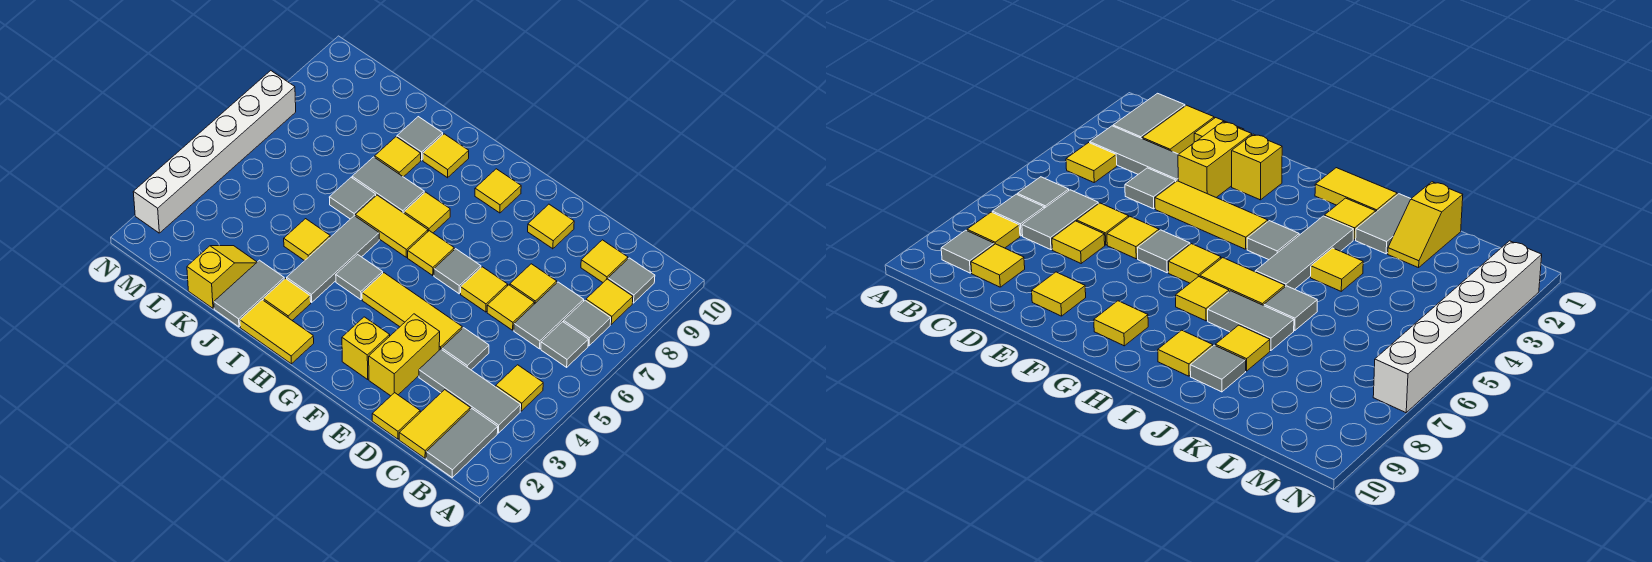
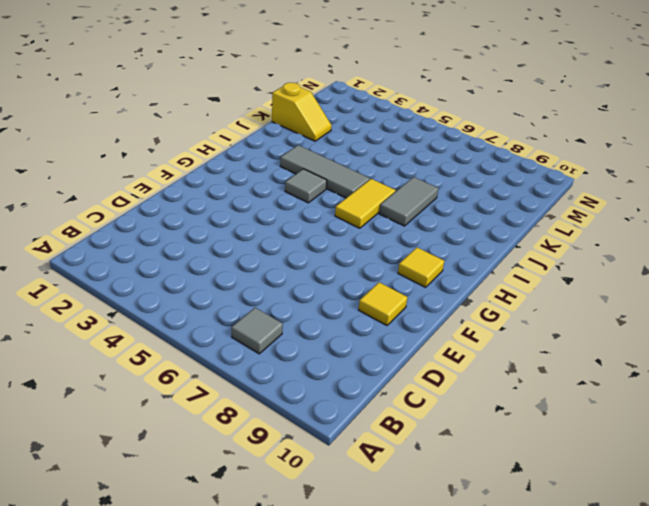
none -> grey 1x2 tile [426,409,498,477]
none -> grey 1x3 tile [419,349,521,433]
none -> yellow 1x1 tile [496,365,543,411]
none -> grey 1x1 tile [541,322,588,367]

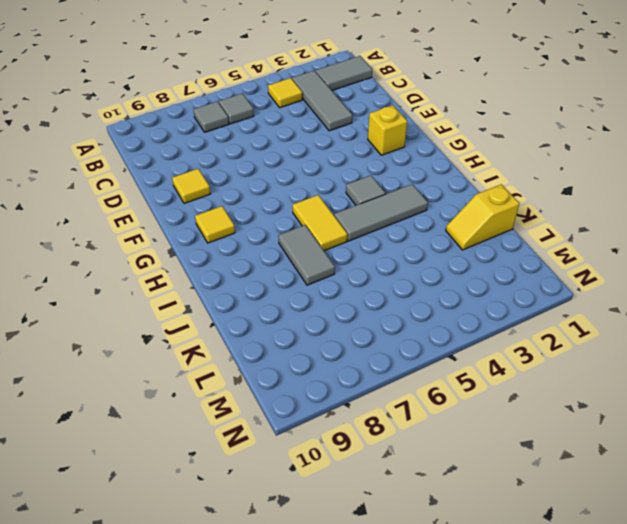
none -> yellow 1x1 tile [586,279,633,324]
none -> grey 1x1 tile [608,258,655,303]
none -> yellow 1x2 tile [399,390,470,458]
none -> grey 1x2 tile [514,282,584,349]

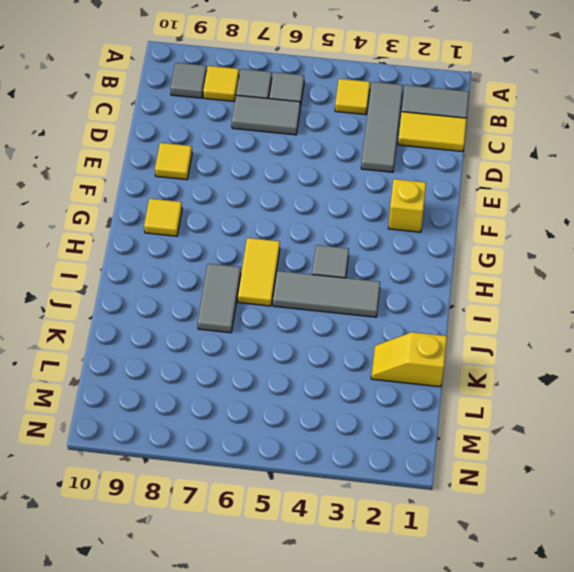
none -> yellow 1x1 tile [581,240,628,282]
none -> yellow 1x1 tile [372,393,420,439]
none -> grey 1x1 tile [442,328,489,370]
none -> yellow 1x1 tile [487,285,534,330]

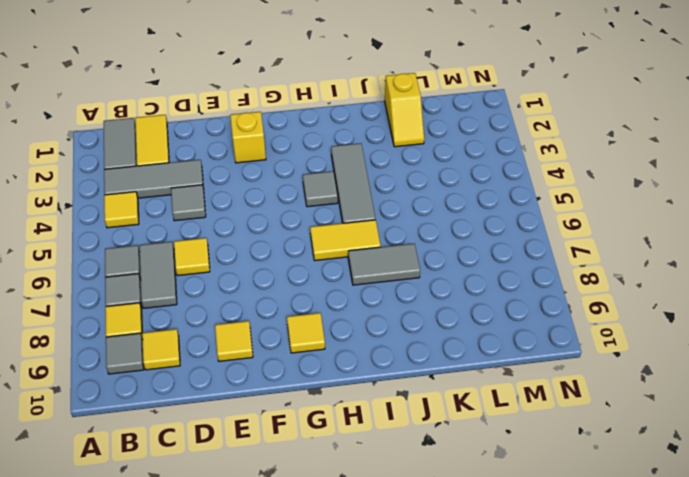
none -> yellow 1x1 tile [372,393,420,439]
none -> yellow 1x1 tile [510,264,557,304]
none -> yellow 1x2 brick [369,314,440,396]
none -> yellow 1x3 tile [362,273,462,350]

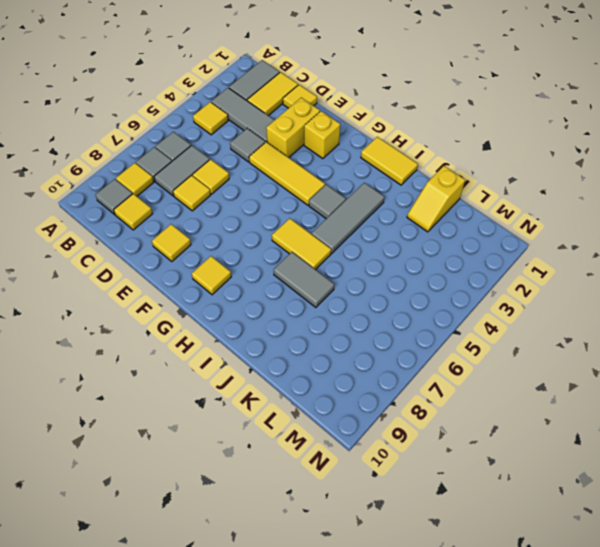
none -> yellow 1x1 tile [461,267,508,312]
none -> grey 1x1 tile [434,249,481,294]
none -> yellow 1x1 tile [408,231,454,275]
none -> yellow 1x1 tile [404,192,450,233]

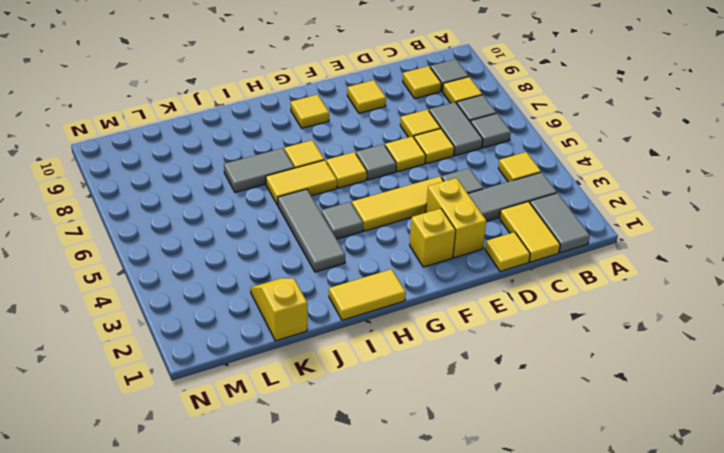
none -> yellow 1x1 tile [263,279,311,320]
none -> yellow 1x1 tile [423,134,469,178]
none -> grey 1x2 tile [214,260,284,327]
none -> yellow 1x1 tile [284,219,330,261]

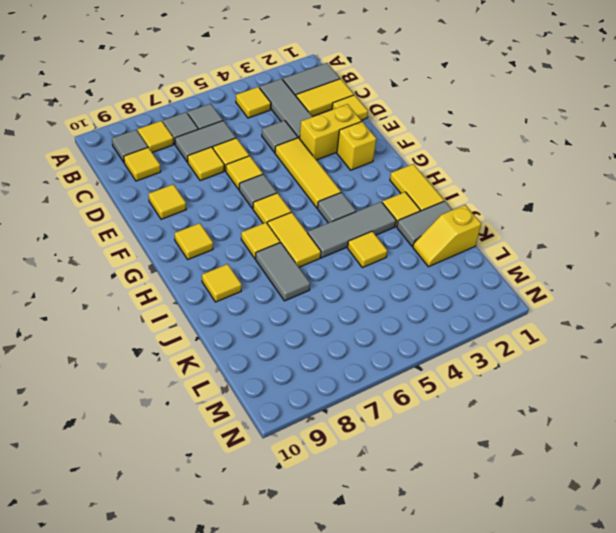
none -> grey 1x1 tile [329,178,376,219]
none -> yellow 1x1 tile [375,137,421,177]
none -> grey 1x1 tile [397,117,443,160]
none -> white 1x6 brick [133,71,296,233]

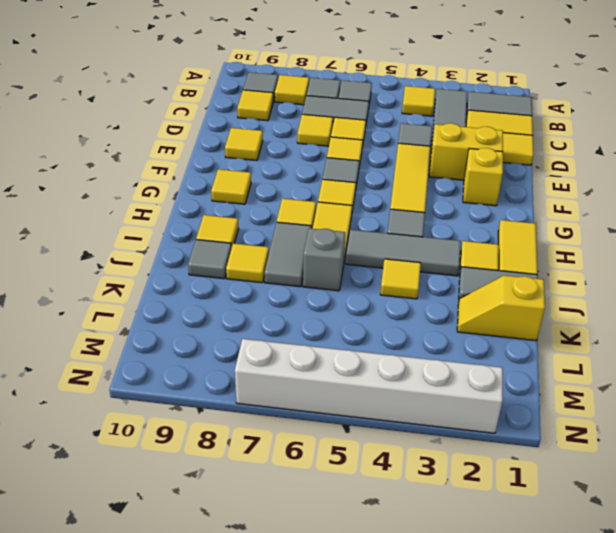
grey 1x1 brick [303,228,345,291] -> grey 1x1 tile [329,178,376,219]

